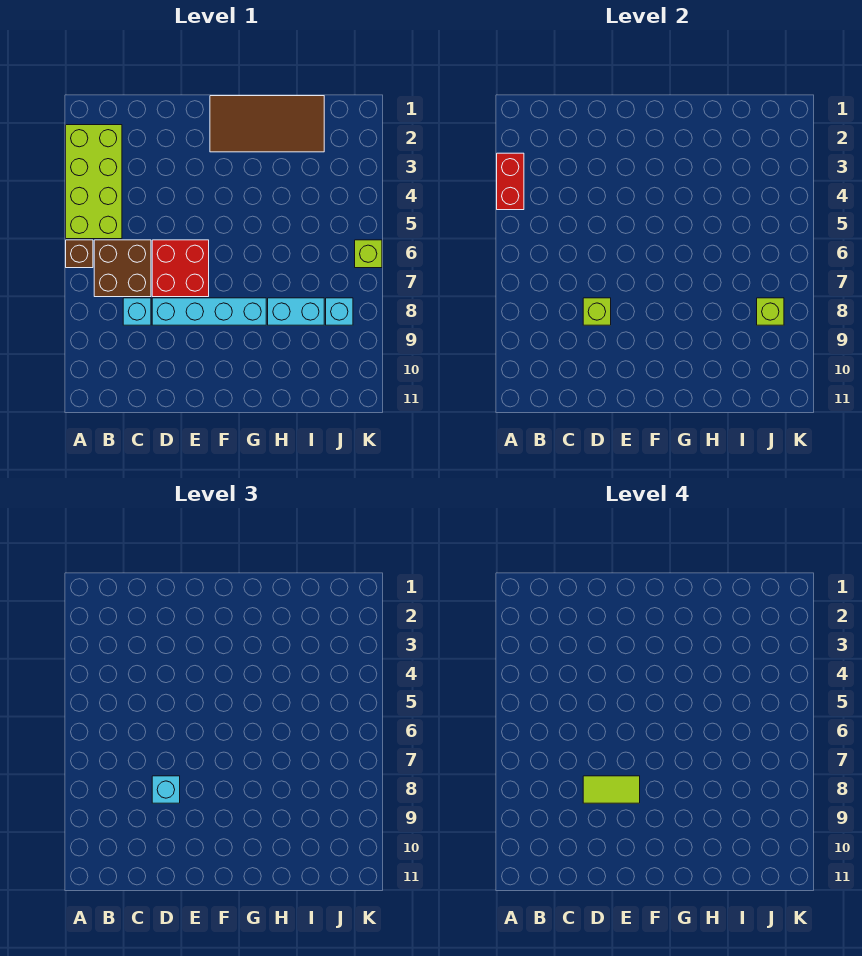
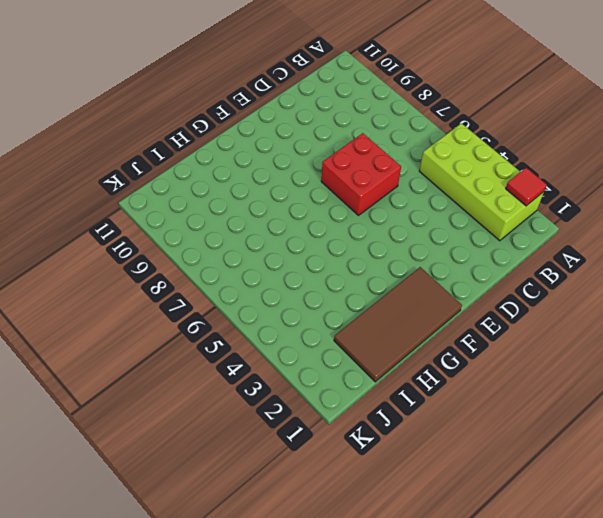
red 1x1 tile [506,168,547,206] -> none
none -> brown 1x1 brick [66,240,93,268]
none -> brown 2x2 brick [94,240,151,297]
none -> cyan 1x1 brick [123,298,151,325]

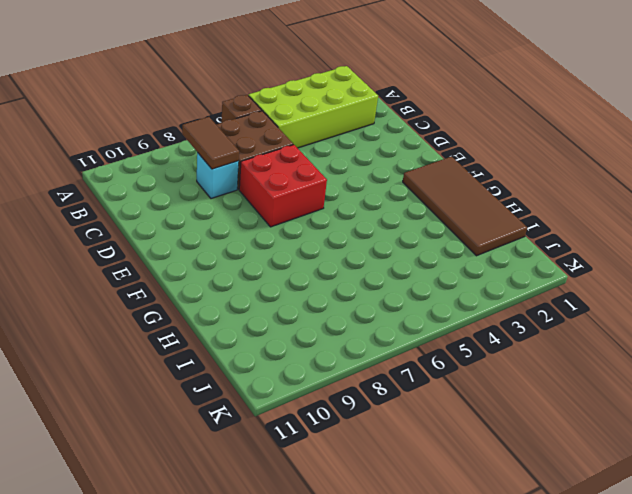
brown 1x2 tile [182,117,239,169] -> none
none -> cyan 1x4 brick [152,298,266,325]
none -> cyan 1x2 brick [268,298,324,325]
none -> cyan 1x1 brick [326,298,353,325]

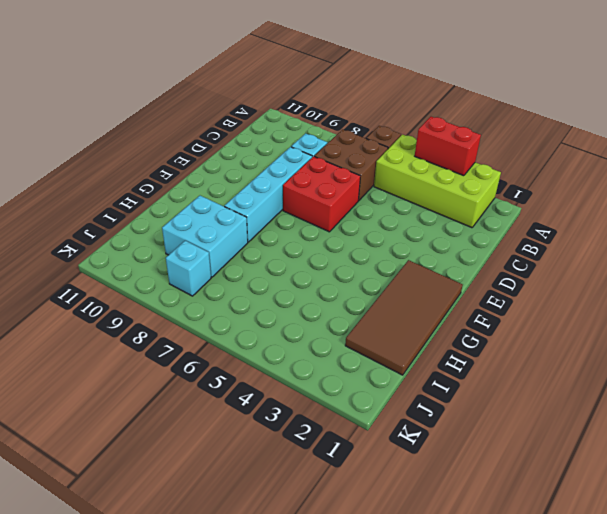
cyan 2x2 brick [162,196,248,277] -> cyan 1x2 brick [268,298,324,325]
none -> lime 1x1 brick [355,240,382,268]
none -> lime 1x1 brick [583,298,611,325]
none -> lime 1x1 brick [757,298,784,325]

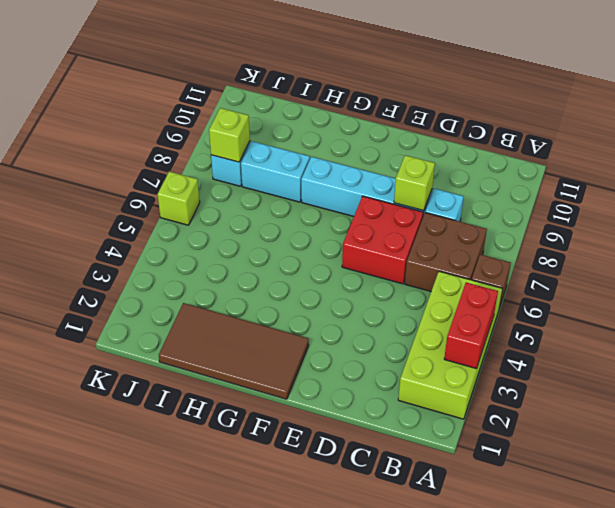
none -> cyan 1x1 brick [152,776,180,803]
none -> lime 1x2 tile [583,776,640,803]

